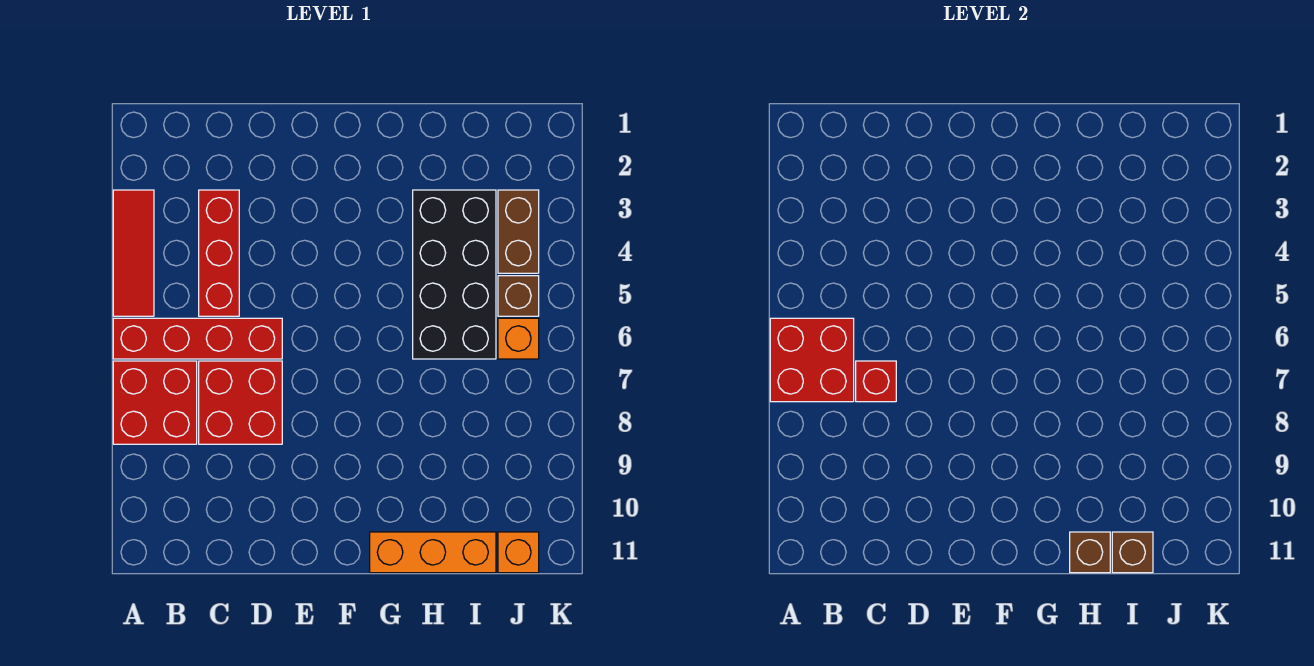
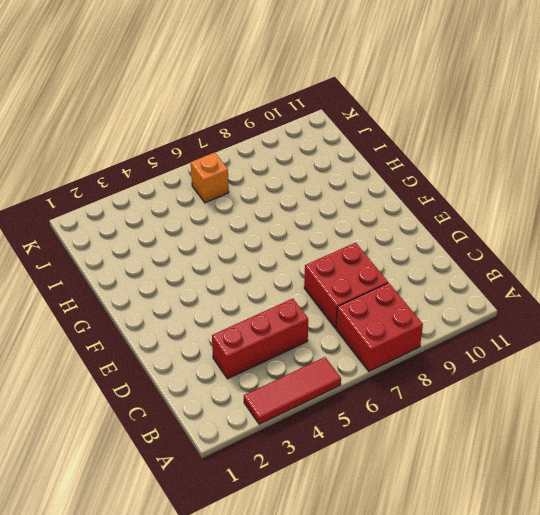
none -> red 1x4 brick [113,318,282,359]
none -> orange 1x3 brick [370,532,496,573]
none -> black 2x4 brick [413,190,496,359]

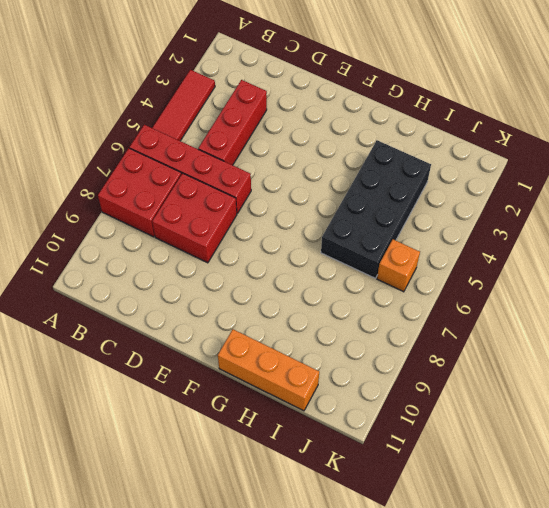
none -> brown 1x2 brick [498,190,539,273]
none -> brown 1x1 brick [498,276,539,316]
none -> orange 1x1 brick [498,532,539,573]

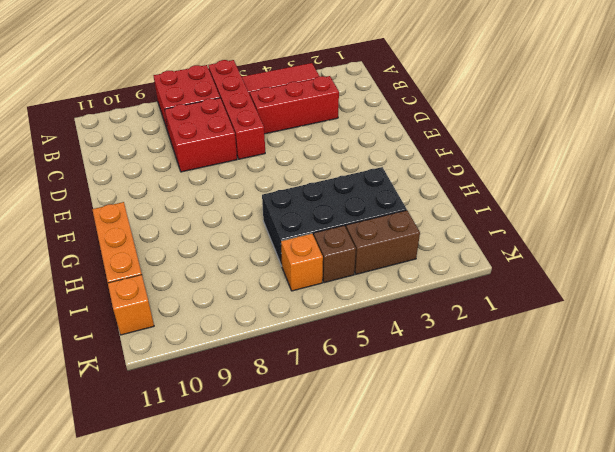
none -> red 2x2 brick [770,318,854,402]
none -> red 1x1 brick [856,361,896,402]
none -> brown 1x1 brick [1070,532,1110,573]

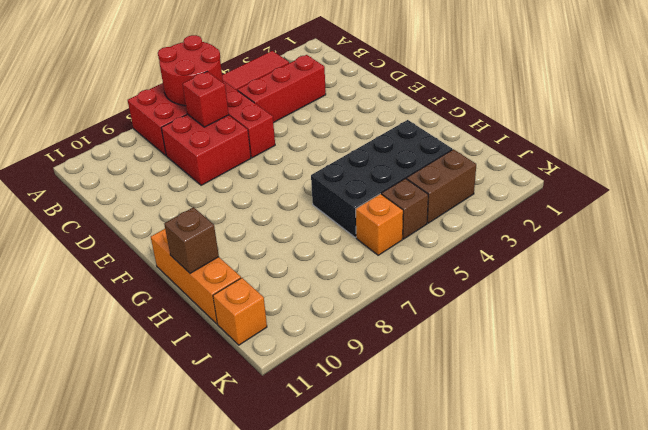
red 2x2 round brick [158,35,223,106] -> red 2x2 brick [770,318,854,402]
none -> brown 1x1 brick [1112,532,1153,573]

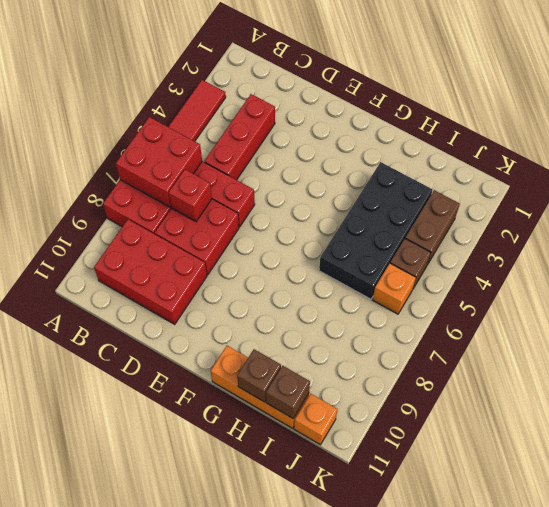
red 2x3 brick [94,219,207,324] -> none

